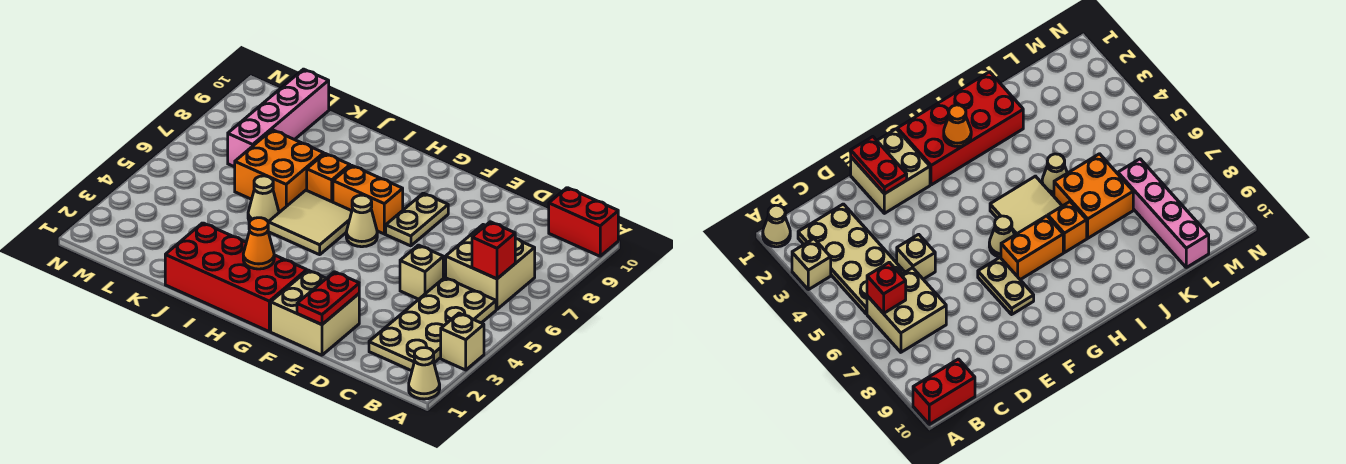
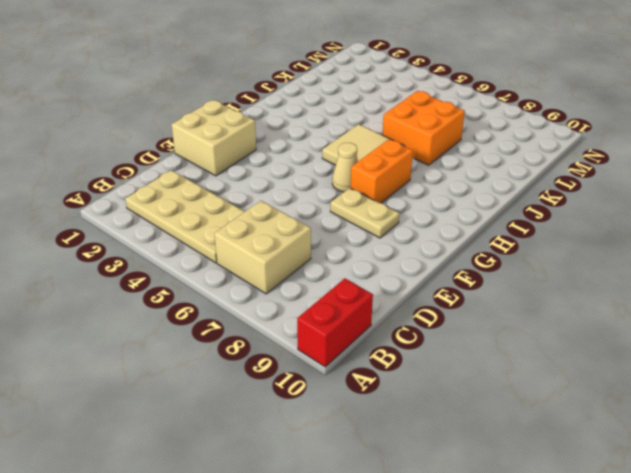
none -> tan 1x1 cone [409,348,440,399]
none -> tan 1x1 brick [441,313,484,370]
none -> tan 1x1 brick [400,245,443,299]

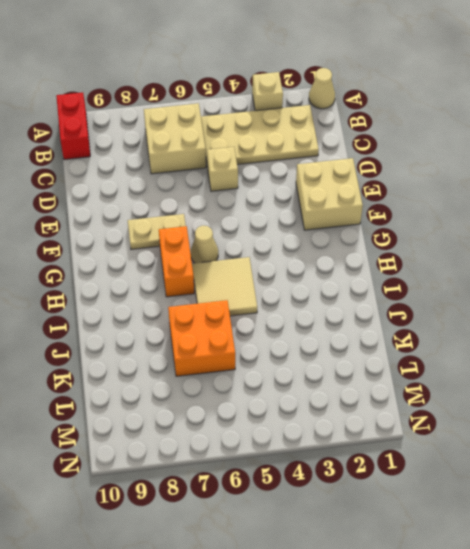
none -> red 2x4 brick [165,223,307,331]
none -> orange 1x1 brick [307,154,350,202]
none -> tan 1x1 cone [248,176,279,222]

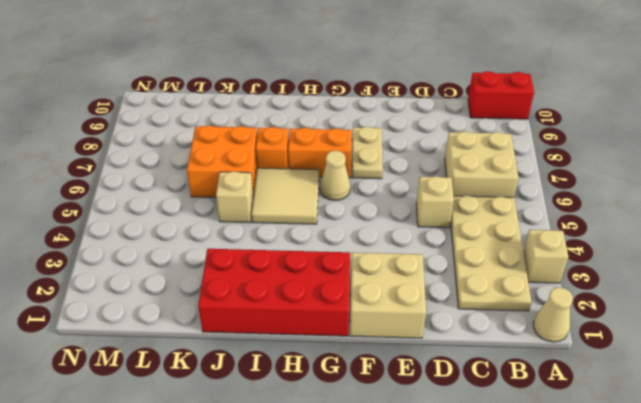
tan 1x1 brick [216,171,253,223] -> tan 1x1 cone [248,176,279,222]
none -> pink 1x4 brick [228,69,329,167]
none -> red 1x1 brick [472,222,515,279]
none -> red 1x2 plate [297,272,359,325]

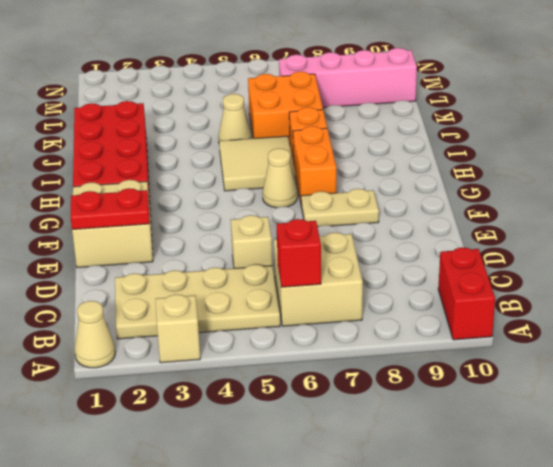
none -> orange 1x1 cone [243,218,274,269]

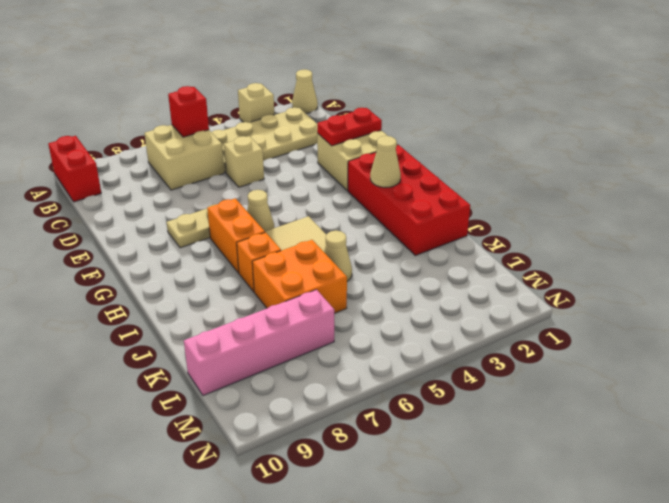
tan 1x1 cone [370,136,401,188] -> orange 1x1 cone [243,218,274,269]

